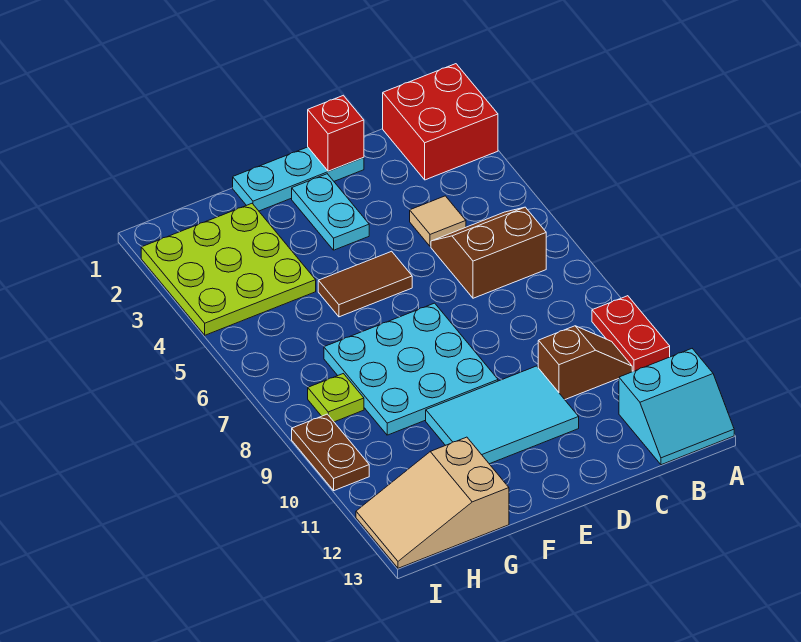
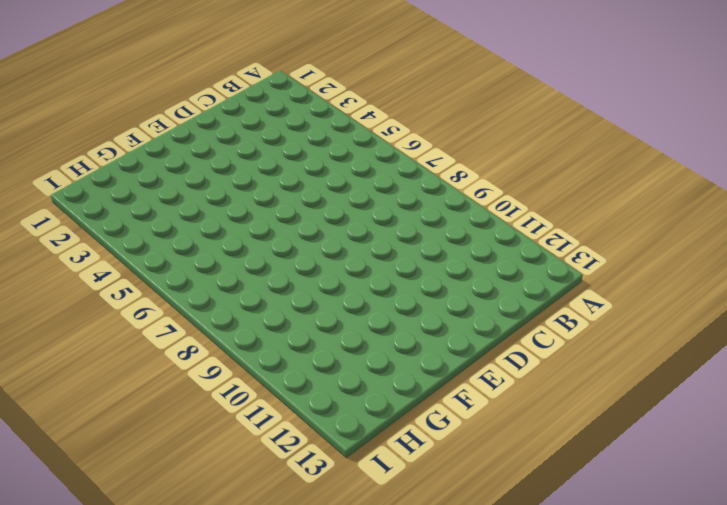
none -> red 2x2 brick [383,64,498,180]
none -> red 1x2 plate [592,296,670,371]
none -> cyan 2x2 slope [619,349,734,465]

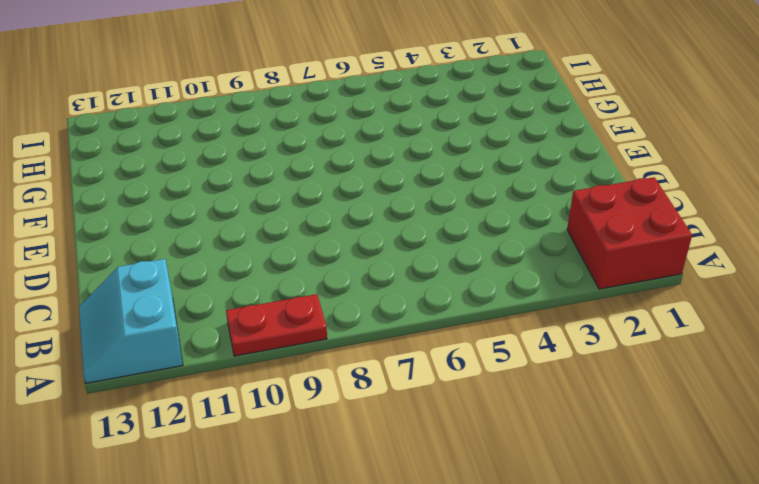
none -> brown 2x2 slope [431,207,546,298]
none -> brown 1x2 slope [538,326,632,399]
none -> tan 1x1 tile [410,196,466,247]

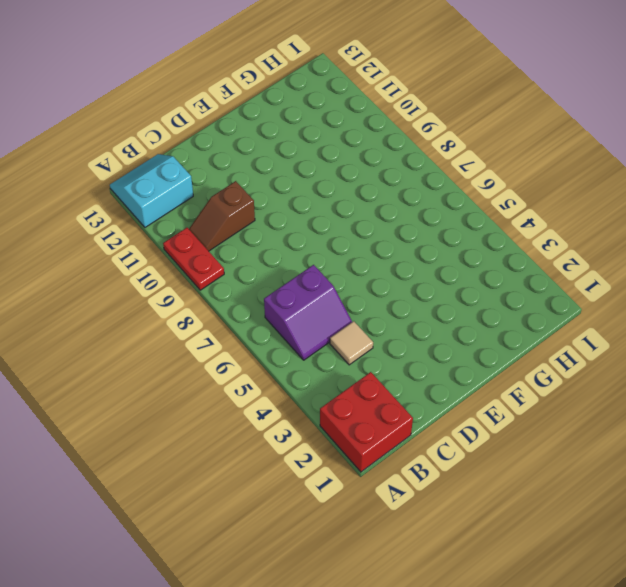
purple 2x2 slope [264,265,352,360] -> brown 2x2 slope [431,207,546,298]
none -> cyan 1x3 plate [233,147,364,211]
none -> cyan 2x3 tile [426,366,579,464]
none -> cyan 1x2 plate [292,174,369,250]

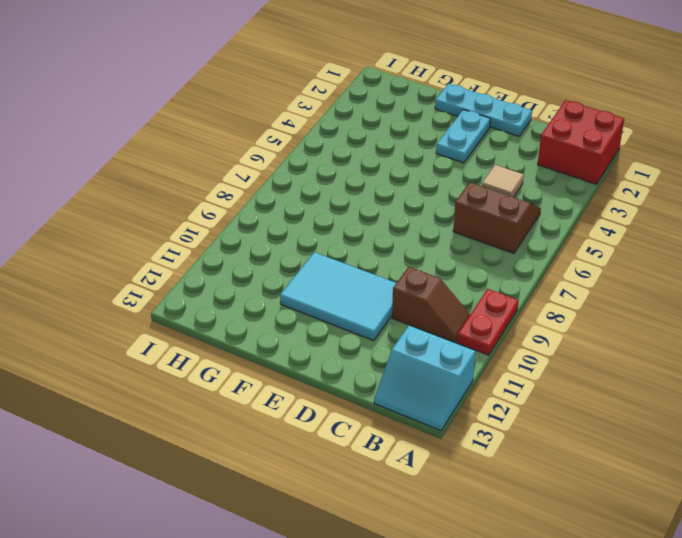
none -> brown 1x2 tile [318,251,412,317]
none -> cyan 3x3 plate [324,303,498,435]
none -> lime 3x3 plate [141,204,316,335]

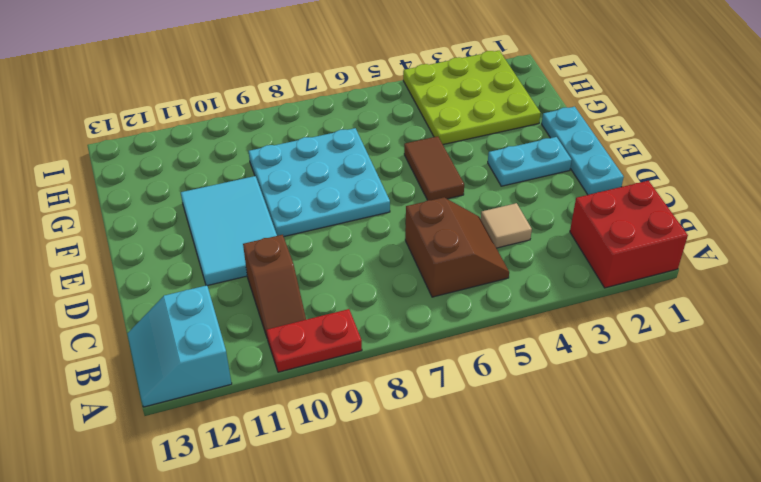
none -> tan 2x3 slope [356,437,509,568]
none -> lime 1x1 plate [308,374,364,422]
none -> brown 1x2 plate [292,414,369,491]

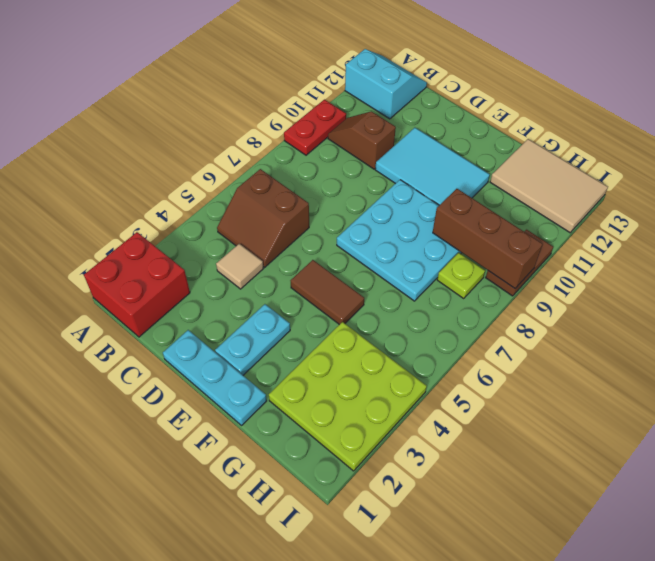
brown 1x3 brick [433,189,543,288] -> none
tan 2x3 tile [490,139,608,233] -> tan 2x3 slope [356,437,509,568]
none -> red 1x1 brick [308,95,364,171]

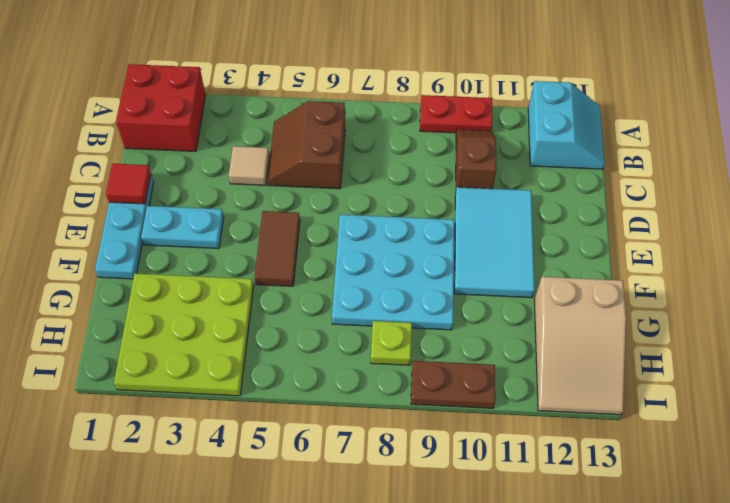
red 1x1 tile [106,164,151,204] -> red 1x1 brick [308,95,364,171]

